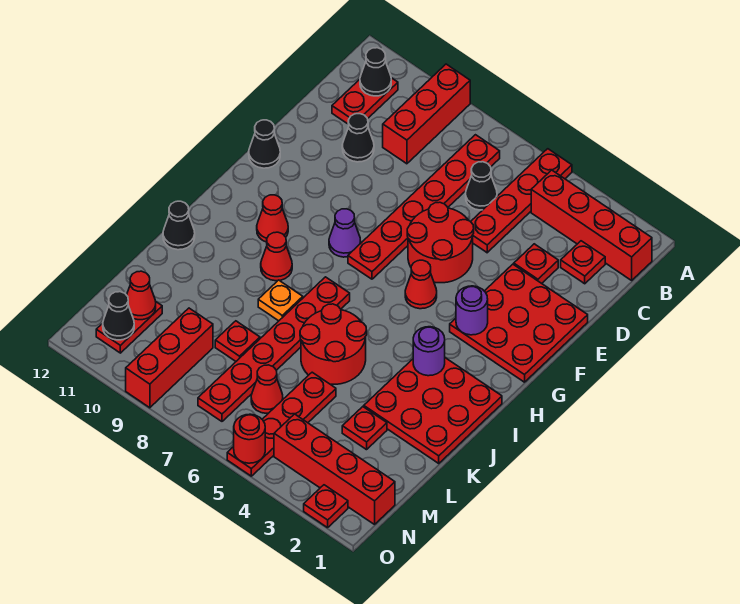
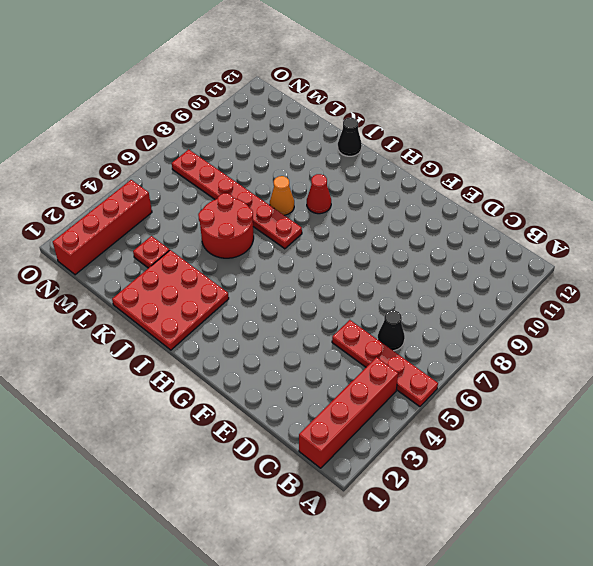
orange 1x1 cone [270,176,294,215] -> orange 1x1 plate [258,280,303,321]
none -> red 1x3 brick [383,64,470,164]
none -> red 1x6 plate [348,135,500,279]
none -> red 1x2 plate [332,78,398,124]
none -> red 1x1 plate [561,241,605,284]

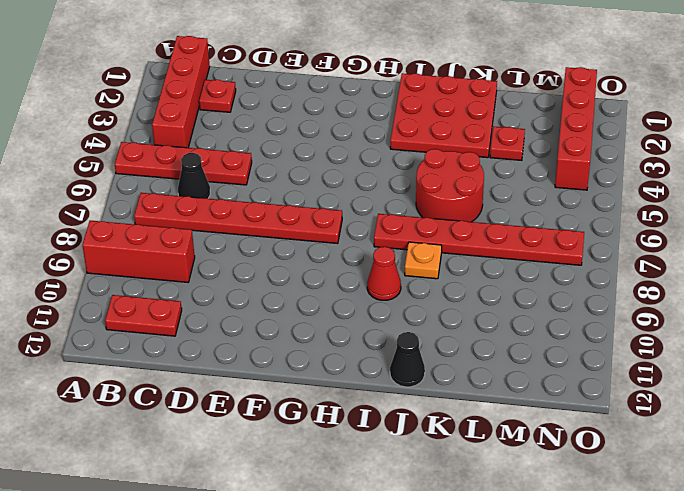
none -> red 1x1 plate [514,244,558,283]
none -> black 1x1 cone [342,114,374,162]
none -> red 3x3 plate [450,264,588,382]
none -> red 2x2 round brick [407,202,474,283]

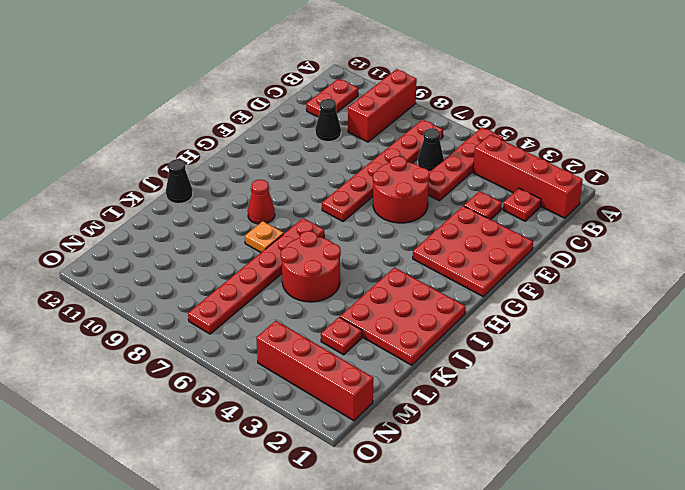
none -> black 1x1 cone [249,120,280,168]
none -> red 1x1 cone [405,260,437,309]
none -> purple 1x1 cone [329,209,361,257]
none -> red 1x1 cone [257,195,288,242]

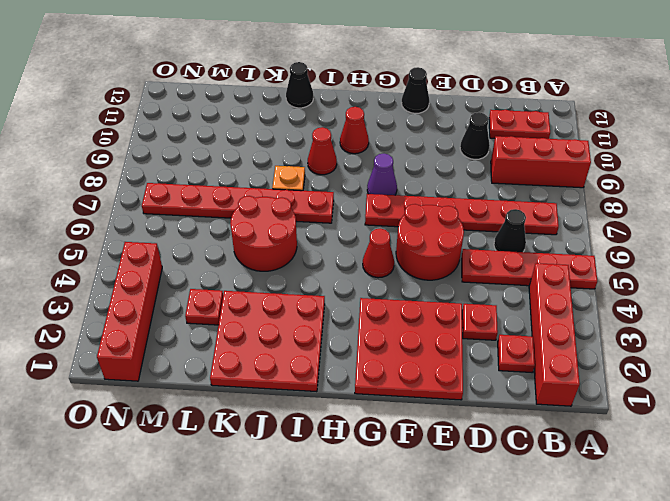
none -> red 1x4 plate [227,372,336,476]
none -> red 1x1 plate [215,321,260,361]
none -> red 1x1 cone [251,365,283,413]
none -> red 1x3 brick [126,308,213,408]

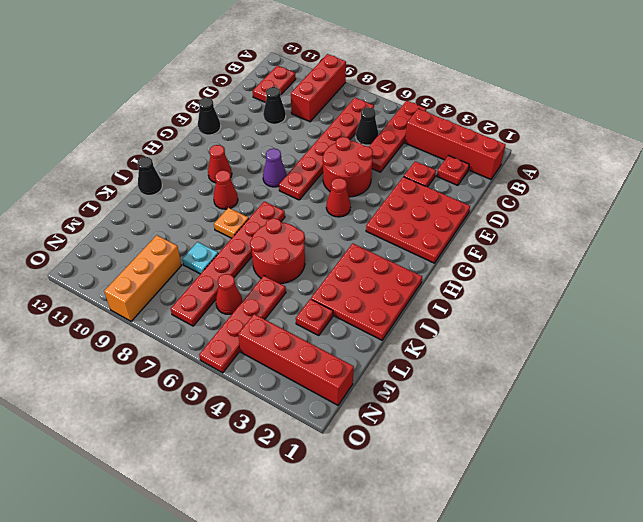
cyan 1x1 plate [182,242,218,274] -> red 1x1 plate [215,321,260,361]
orange 1x3 brick [104,235,182,321] -> red 1x3 brick [126,308,213,408]
none -> red 1x2 plate [96,302,162,353]
none -> red 1x1 plate [304,485,348,528]
none -> black 1x1 cone [360,48,391,96]
none -> purple 1x1 round brick [456,286,488,335]

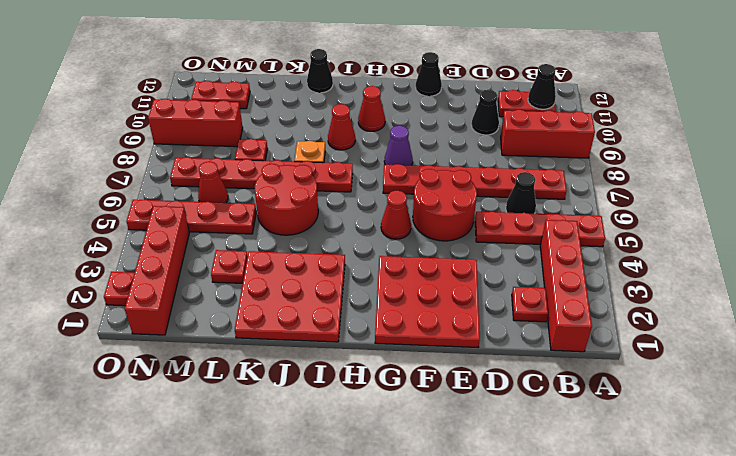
none -> red 1x1 plate [514,244,558,283]
none -> purple 1x1 round brick [456,286,488,335]
none -> purple 1x1 round brick [413,327,445,376]
none -> red 1x1 cone [127,271,156,320]

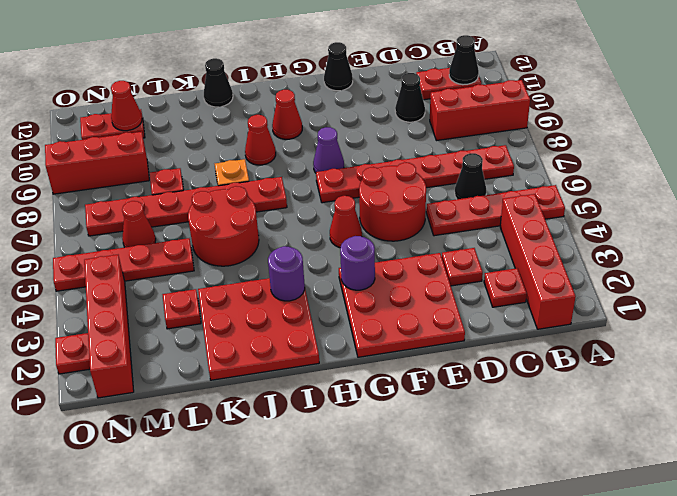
none -> black 1x1 cone [103,292,134,340]
none -> red 1x1 round brick [234,414,265,463]

